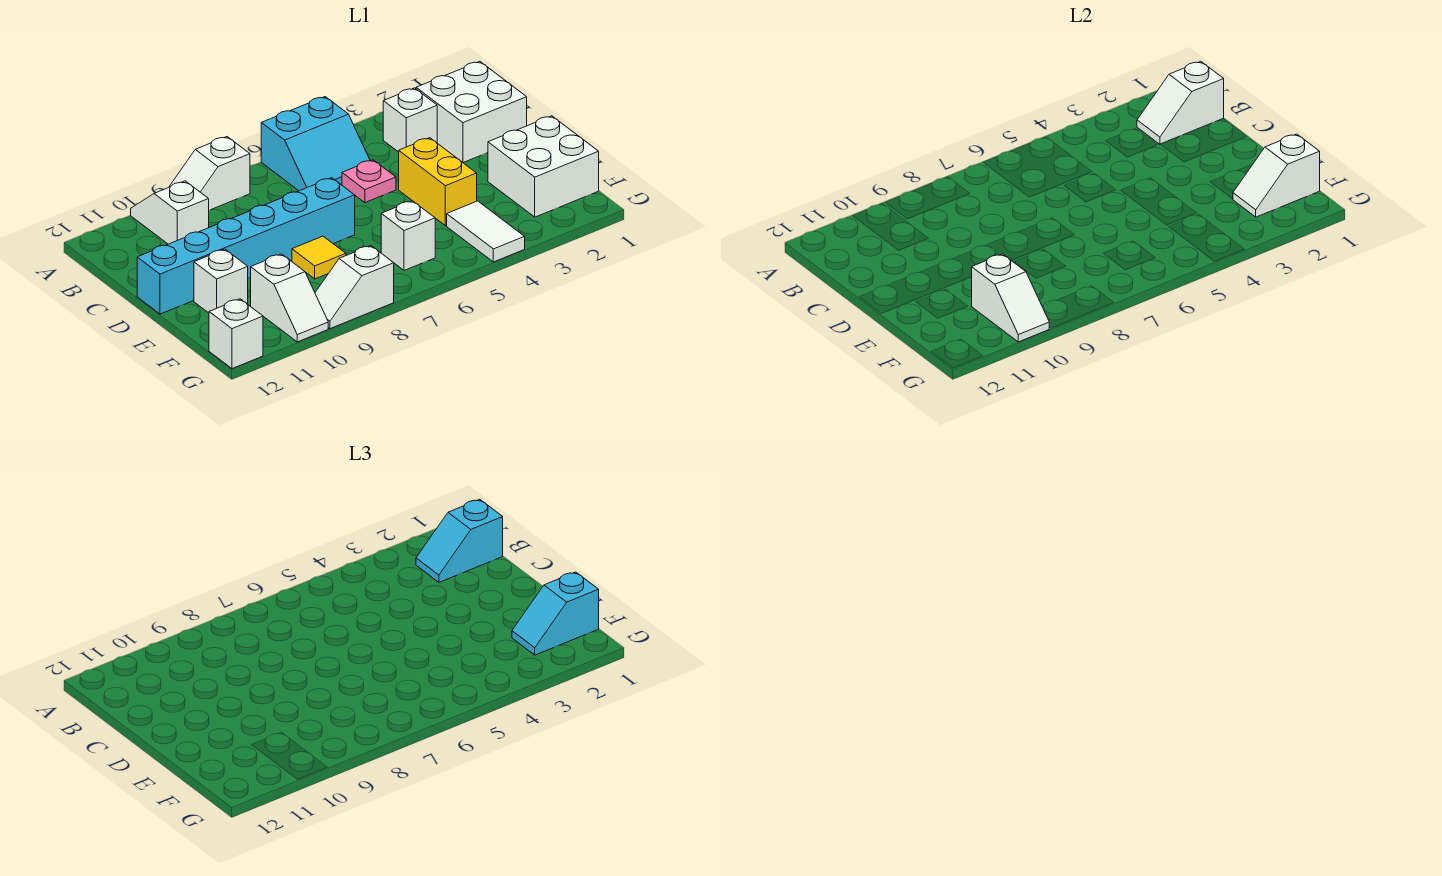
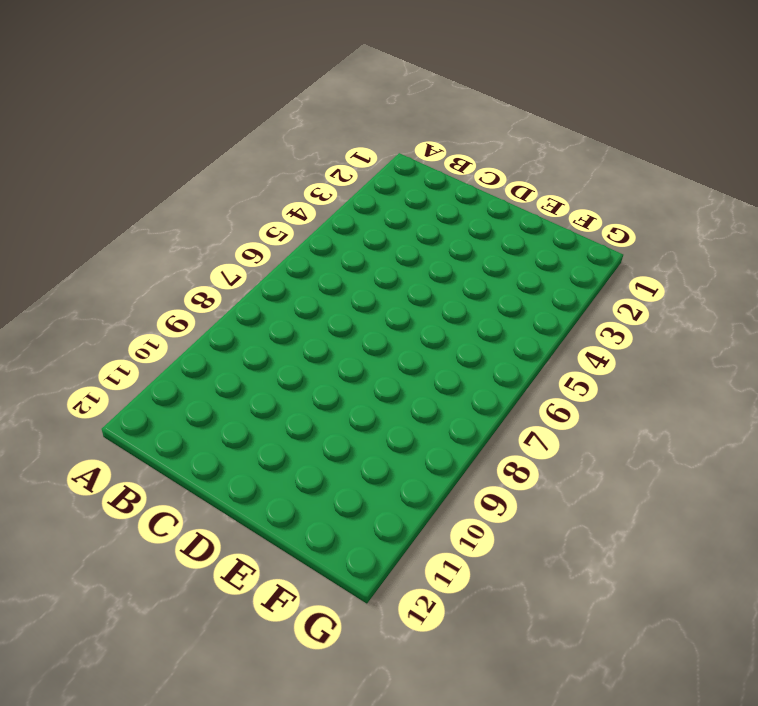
none -> cyan 2x2 slope [261,97,370,191]
none -> white 1x2 slope [169,137,250,210]
none -> white 1x2 slope [131,181,209,244]

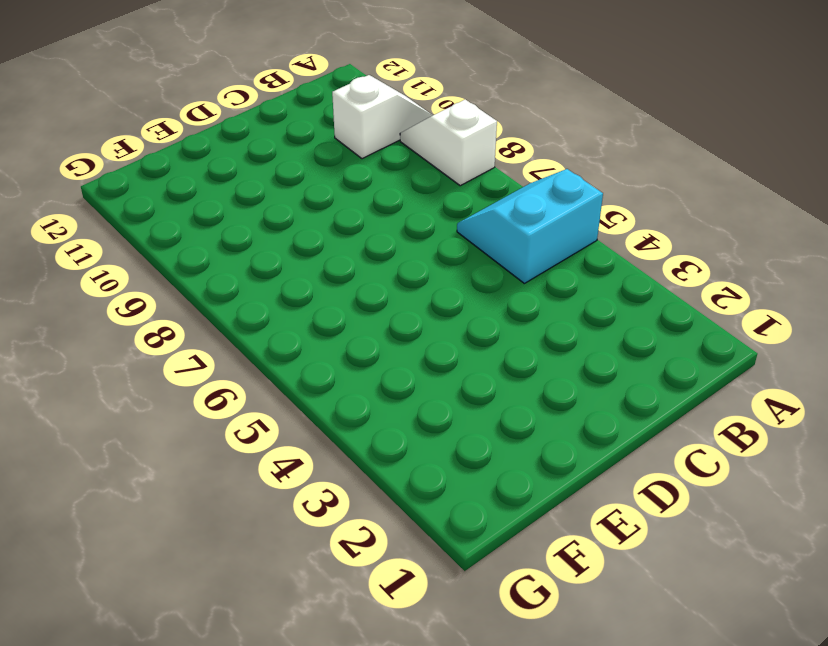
cyan 2x2 slope [457,169,603,283] -> cyan 2x2 slope turned to [261,97,370,191]
none -> white 2x2 brick [416,61,527,163]
none -> white 1x1 brick [383,88,437,152]
none -> pink 1x1 plate [342,160,396,203]

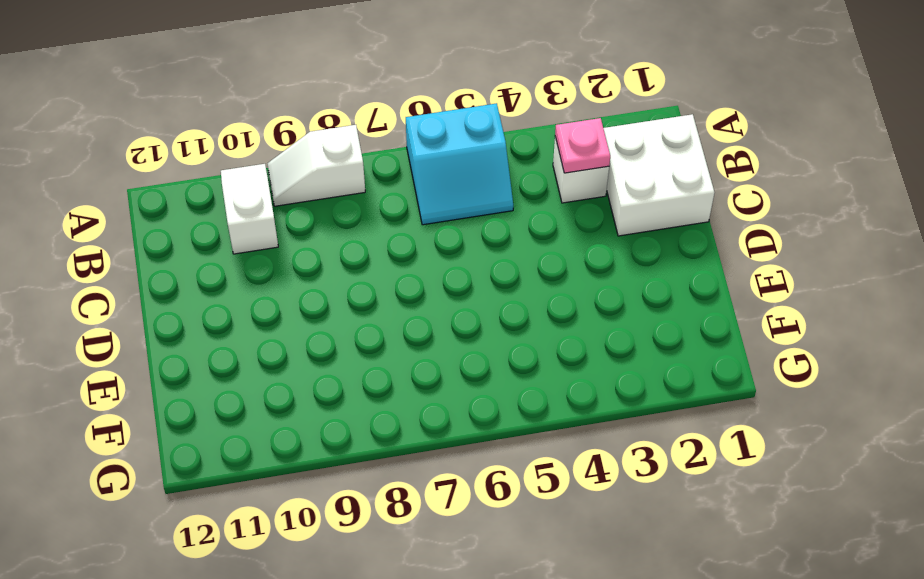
pink 1x1 plate [555,118,610,173] -> pink 1x1 plate moved to [342,160,396,203]
none -> yellow 1x2 brick [399,138,477,226]
none -> cyan 1x6 brick [137,178,355,314]
none -> white 2x2 brick [488,116,599,217]

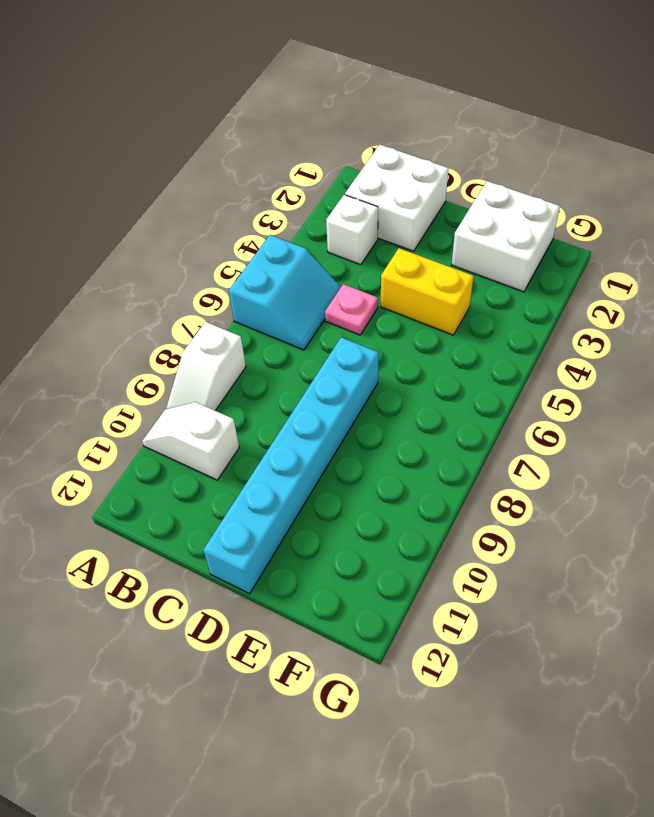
none -> yellow 1x1 tile [292,236,346,279]
none -> white 1x1 brick [194,249,248,313]
none -> white 1x2 tile [447,201,525,262]

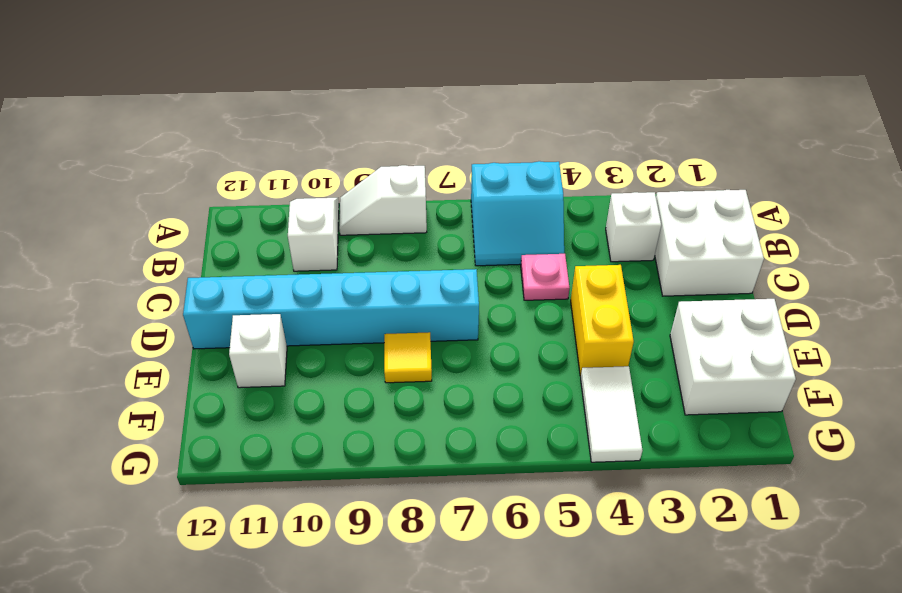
none -> white 1x1 brick [381,201,435,270]
none -> white 1x2 slope [250,254,328,342]
none -> white 1x2 slope [315,246,394,329]

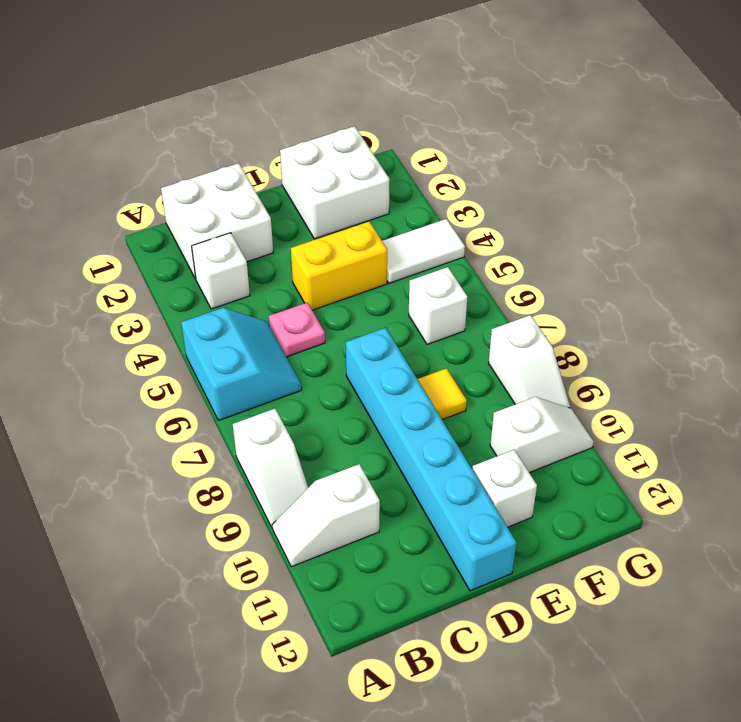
none -> white 1x1 brick [209,299,263,369]
none -> white 1x2 slope [1137,61,1224,144]
none -> white 1x2 slope [1233,134,1320,217]

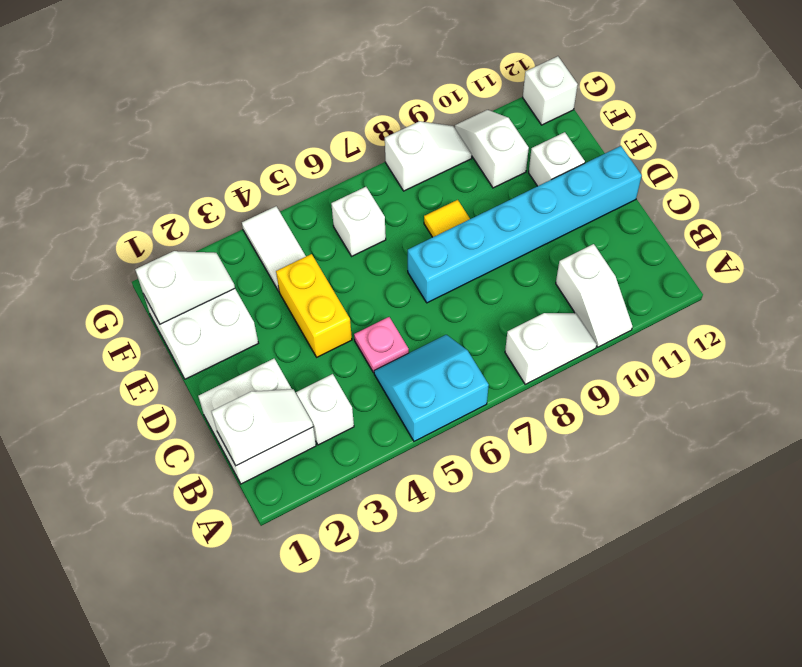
none -> white 1x2 slope [972,254,1049,342]
none -> cyan 1x2 slope [416,499,503,582]
none -> cyan 1x2 slope [512,572,599,655]

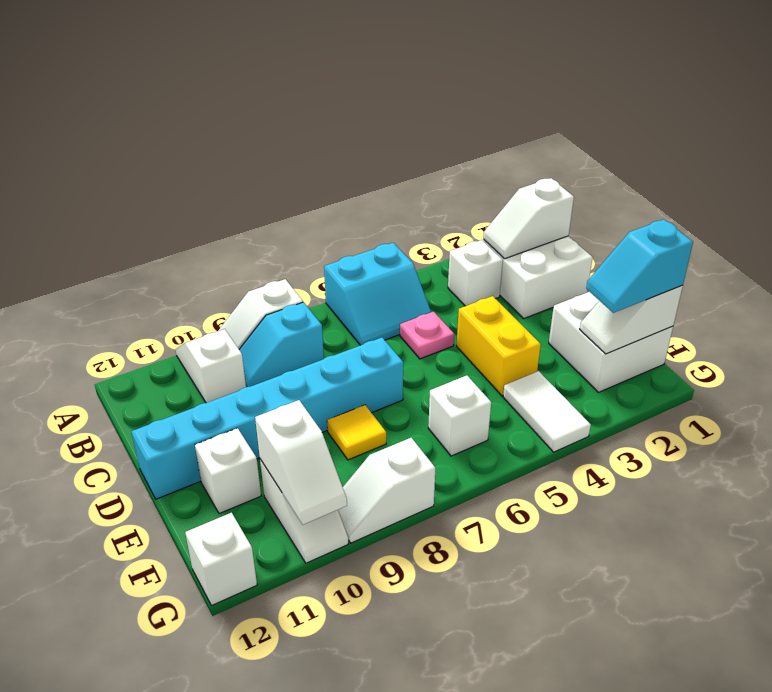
cyan 1x2 slope [239,302,324,387] -> cyan 1x2 slope moved to [416,499,503,582]

